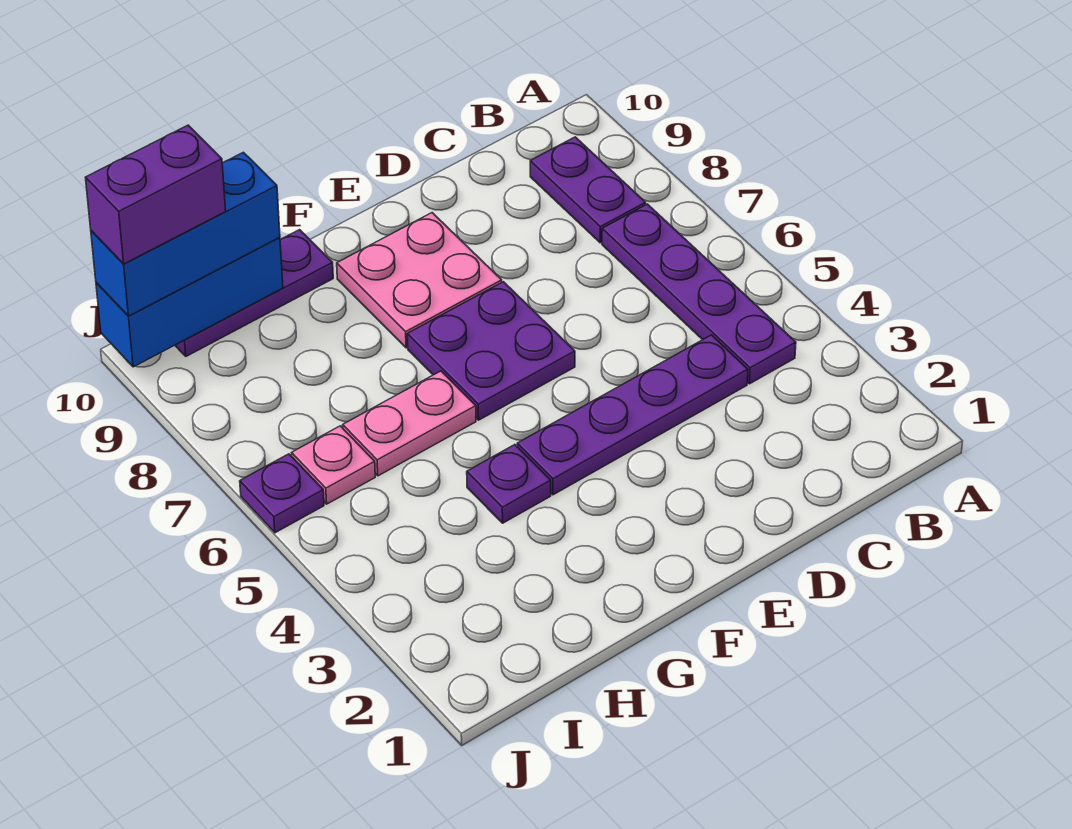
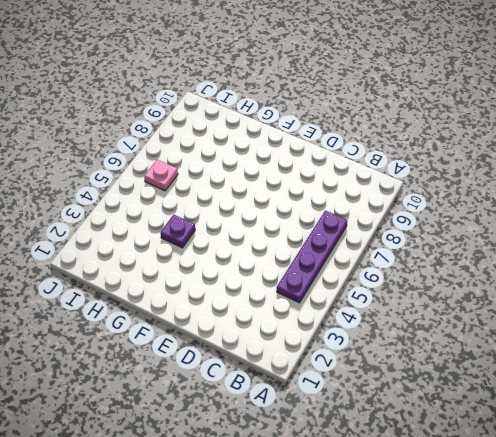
none -> purple 1x2 plate [530,137,646,243]
none -> purple 1x4 plate [517,335,748,495]
none -> purple 2x2 plate [407,282,575,420]

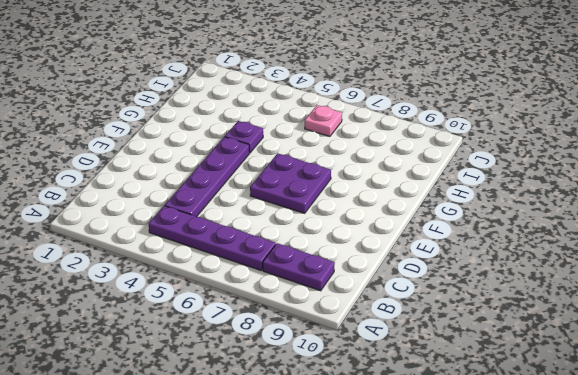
none -> pink 2x2 plate [337,213,502,348]
none -> pink 1x2 plate [343,371,476,476]
none -> purple 1x3 plate [175,230,333,356]

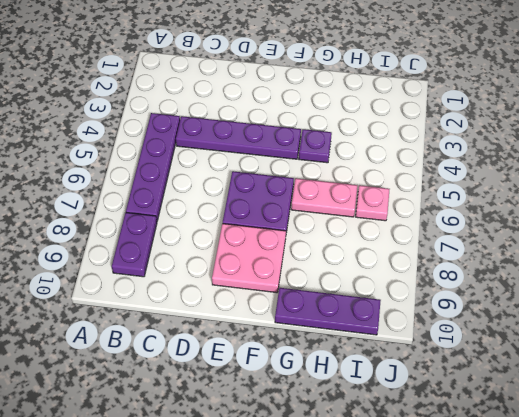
none -> purple 1x1 plate [240,454,324,533]
none -> blue 1x3 brick [96,237,283,367]
none -> blue 1x3 brick [91,152,280,316]

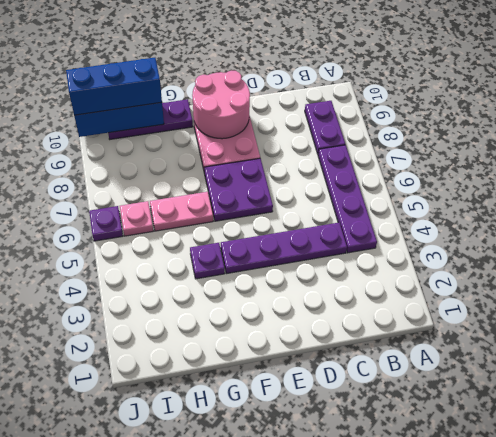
pink 2x2 round brick [192,71,250,139] -> none
none -> purple 1x2 brick [85,125,226,264]

